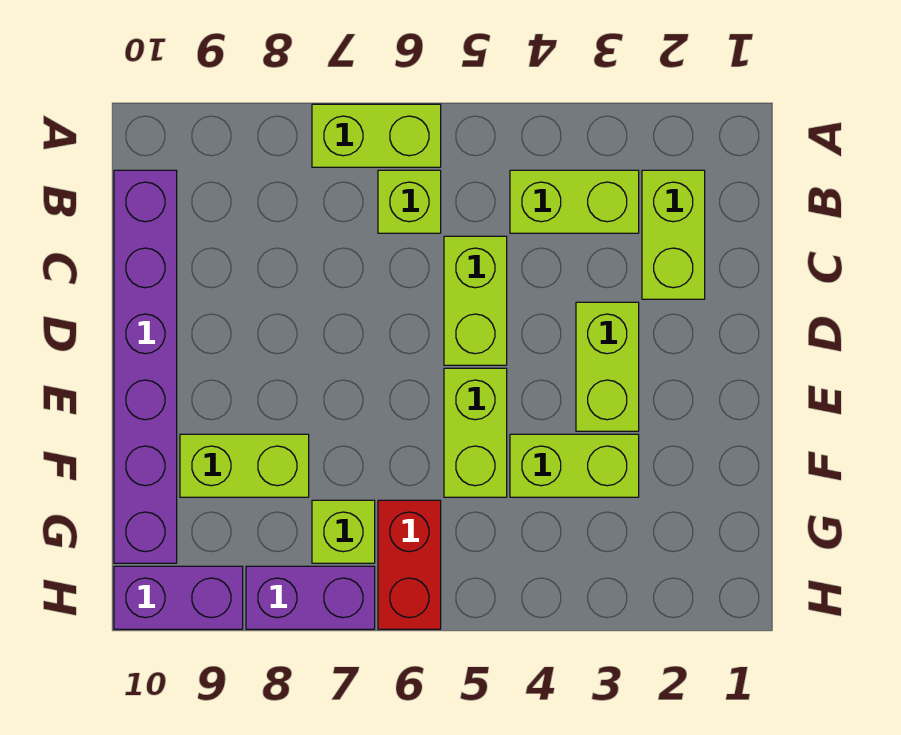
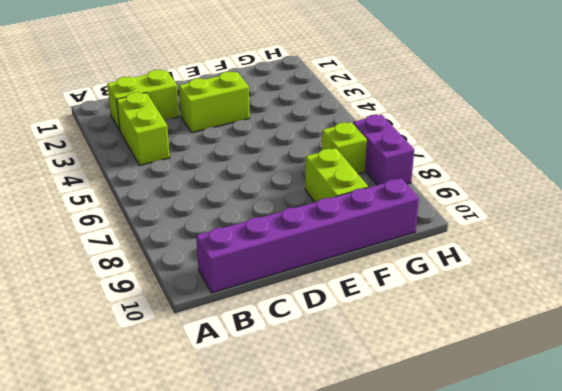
none -> lime 1x2 brick [312,104,441,167]
none -> lime 1x1 brick [378,170,441,233]
none -> lime 1x2 brick [444,236,507,365]

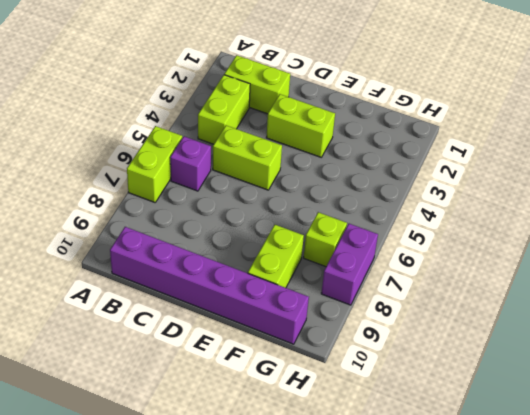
purple 1x1 brick [170,136,211,191] -> lime 1x1 brick [378,170,441,233]
none -> lime 1x2 brick [444,368,507,497]
none -> lime 1x2 brick [510,434,639,497]
none -> red 1x2 brick [378,500,441,629]

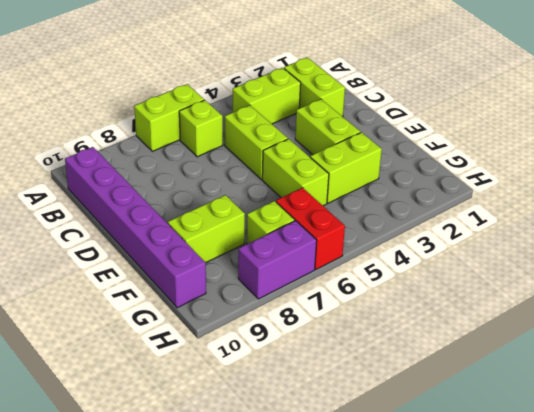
none -> purple 1x2 brick [114,566,243,629]

